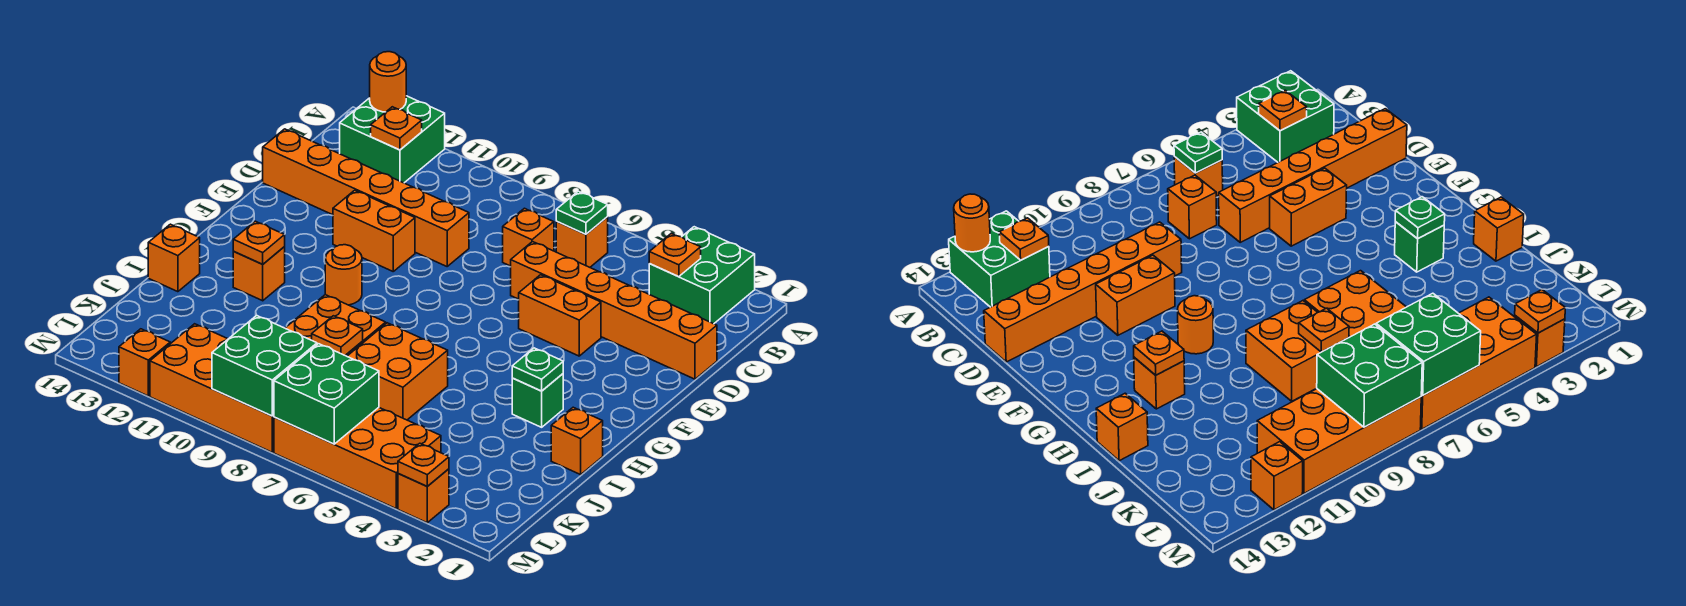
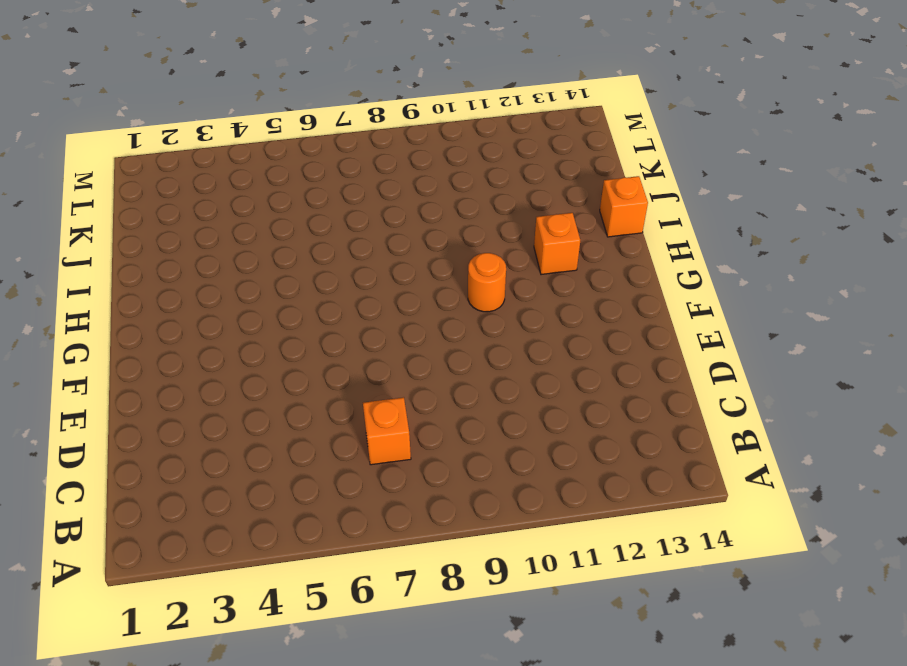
none -> green 2x2 brick [649,227,755,324]
none -> green 2x2 brick [340,96,445,183]
none -> orange 1x1 brick [556,217,608,267]

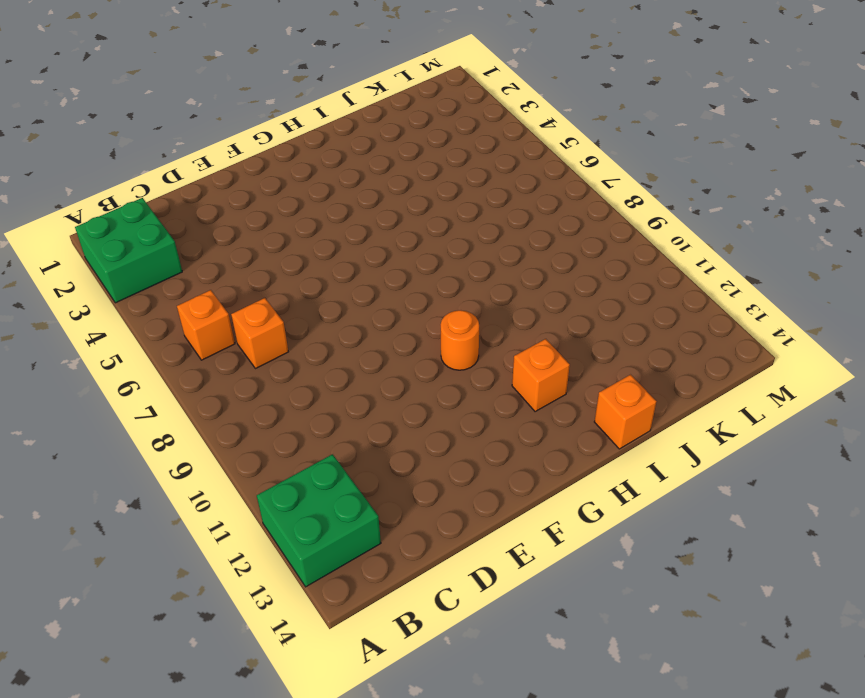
none -> orange 1x6 brick [511,242,717,379]
none -> orange 1x6 brick [263,129,469,266]
none -> orange 1x2 brick [519,275,601,356]

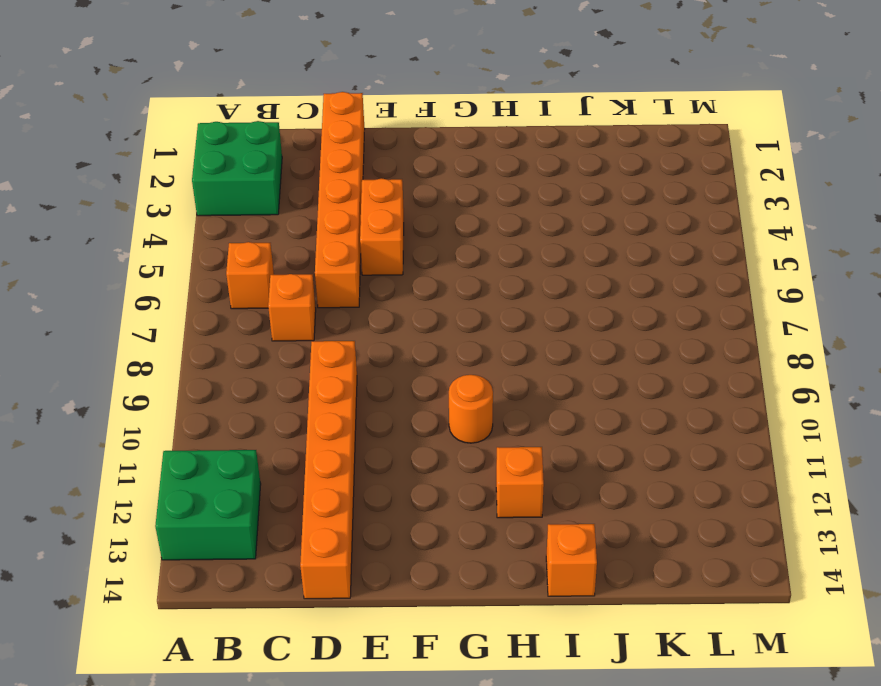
none -> orange 1x2 brick [333,190,415,271]
none -> green 1x1 brick [512,374,563,427]
none -> orange 1x1 brick [551,407,603,475]

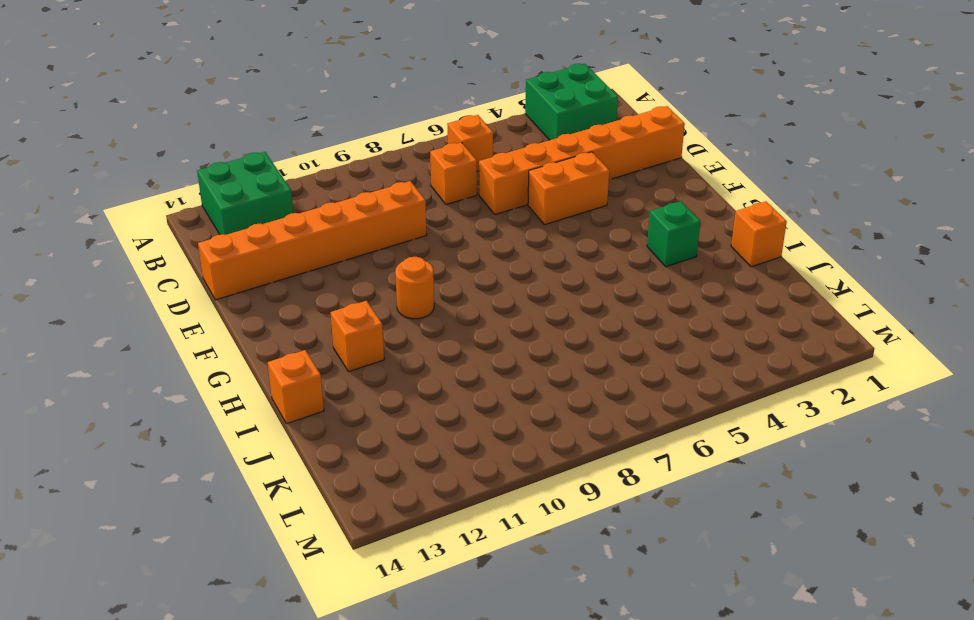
none -> orange 1x2 brick [333,190,415,271]
none -> orange 2x2 brick [347,323,448,420]
none -> orange 2x2 brick [285,295,386,356]

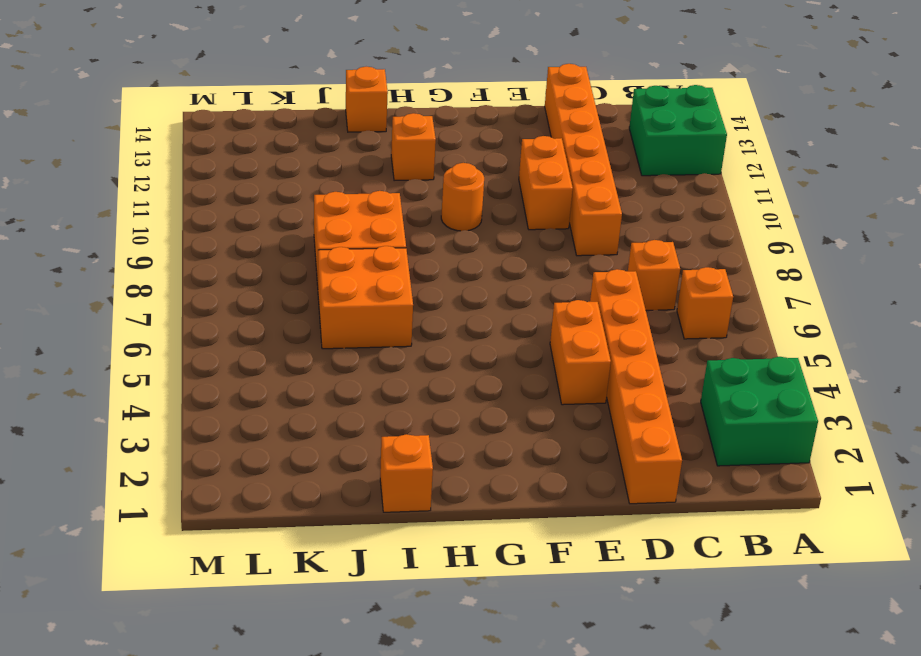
none -> green 1x1 brick [512,374,563,427]
none -> orange 2x4 brick [274,408,441,508]
none -> orange 2x4 brick [150,324,274,452]

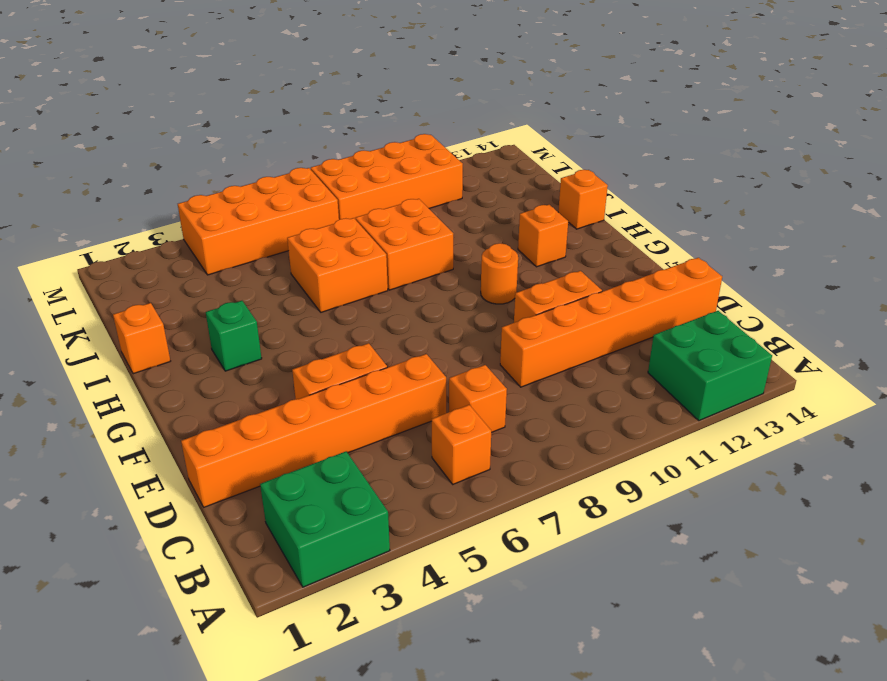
none -> orange 1x1 brick [398,469,449,523]
none -> orange 1x1 brick [119,329,170,396]
none -> orange 1x1 round brick [370,52,406,112]

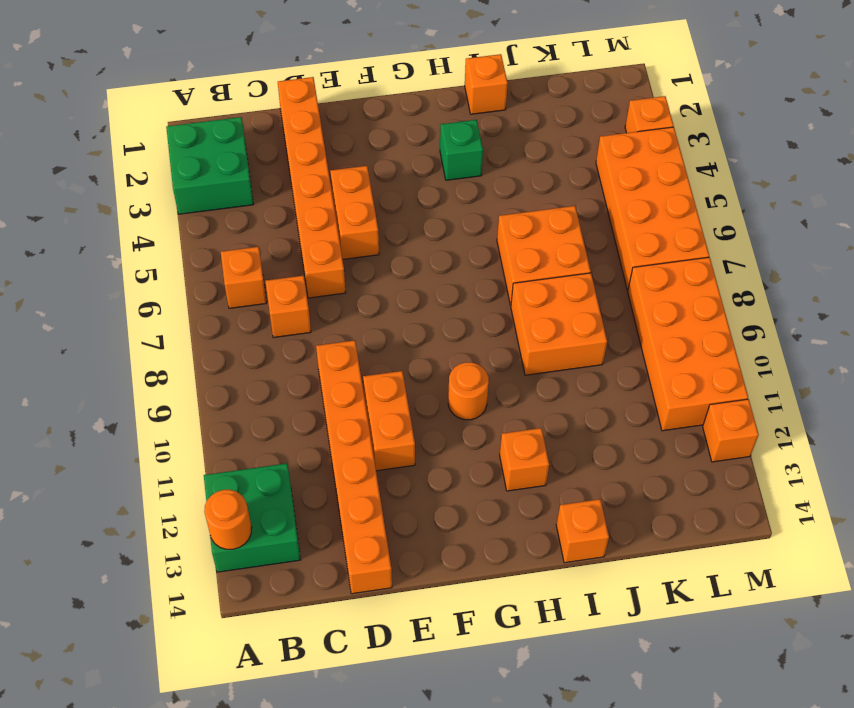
none -> orange 1x1 plate [649,234,701,277]
none -> green 1x1 plate [556,191,608,234]
none -> orange 1x1 plate [371,107,422,150]

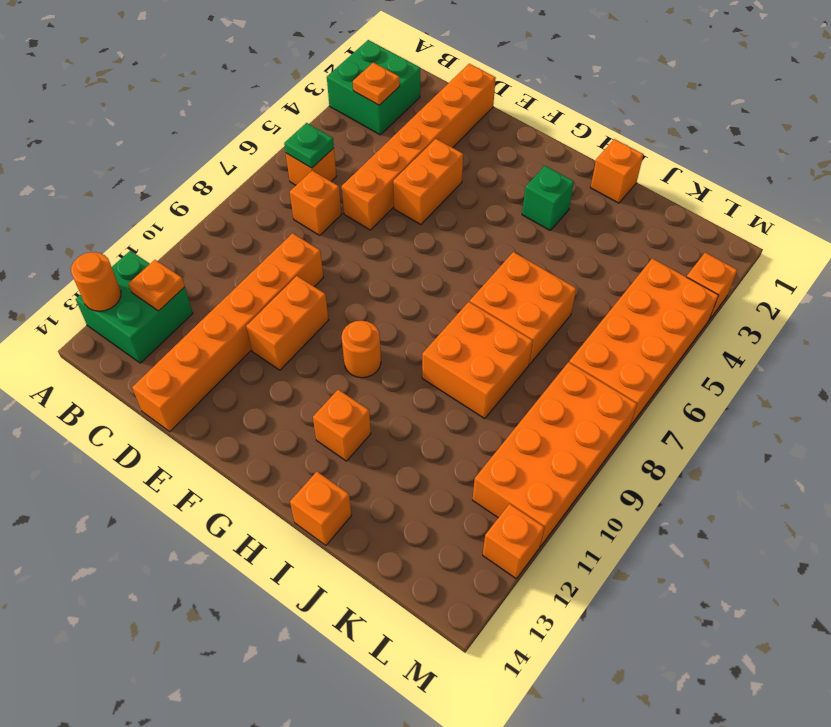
none -> green 1x1 plate [512,348,563,391]
none -> orange 1x1 plate [233,221,285,264]
none -> orange 1x1 plate [312,316,363,355]

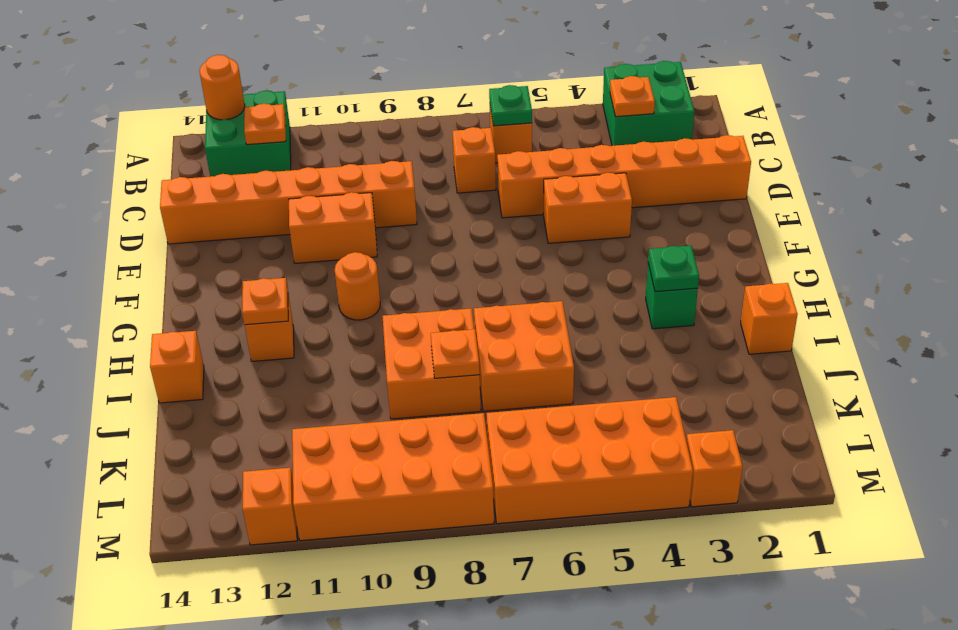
none -> green 2x2 brick [274,344,379,444]
none -> green 2x2 brick [212,315,317,416]
none -> orange 1x1 plate [398,443,449,486]

